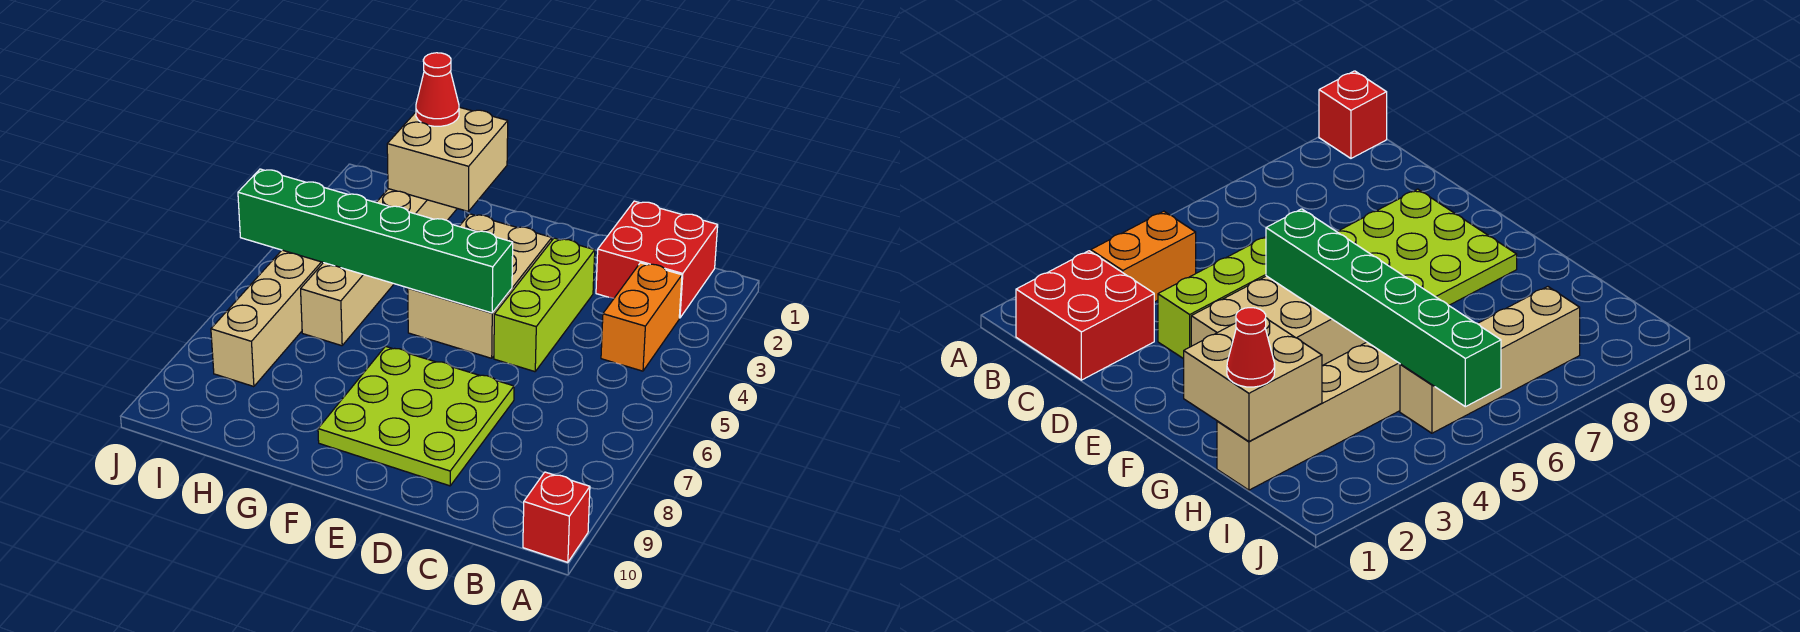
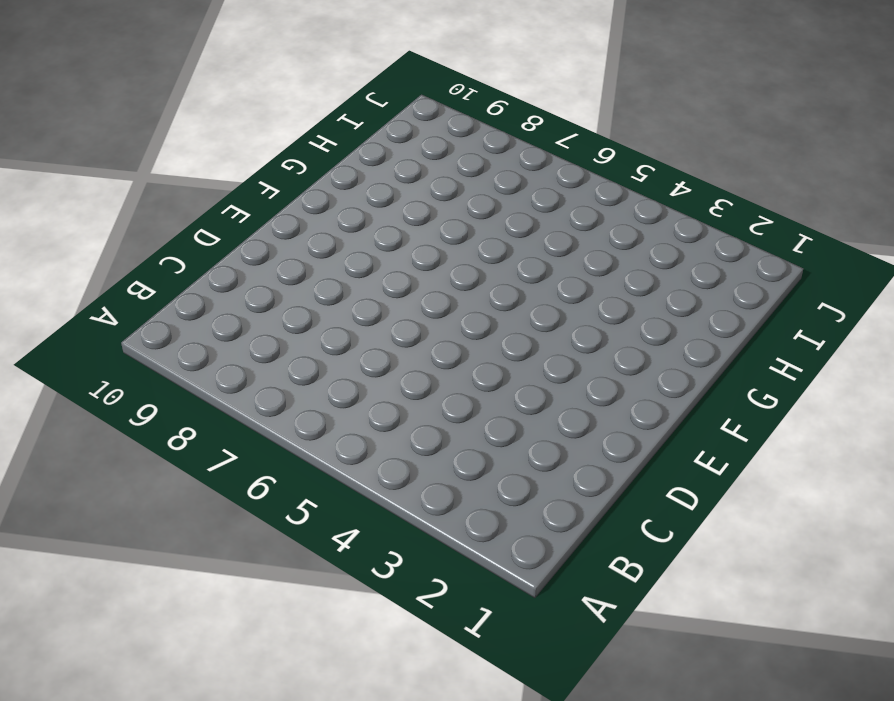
none -> red 1x1 brick [523,472,590,562]
none -> red 2x2 brick [596,201,718,318]

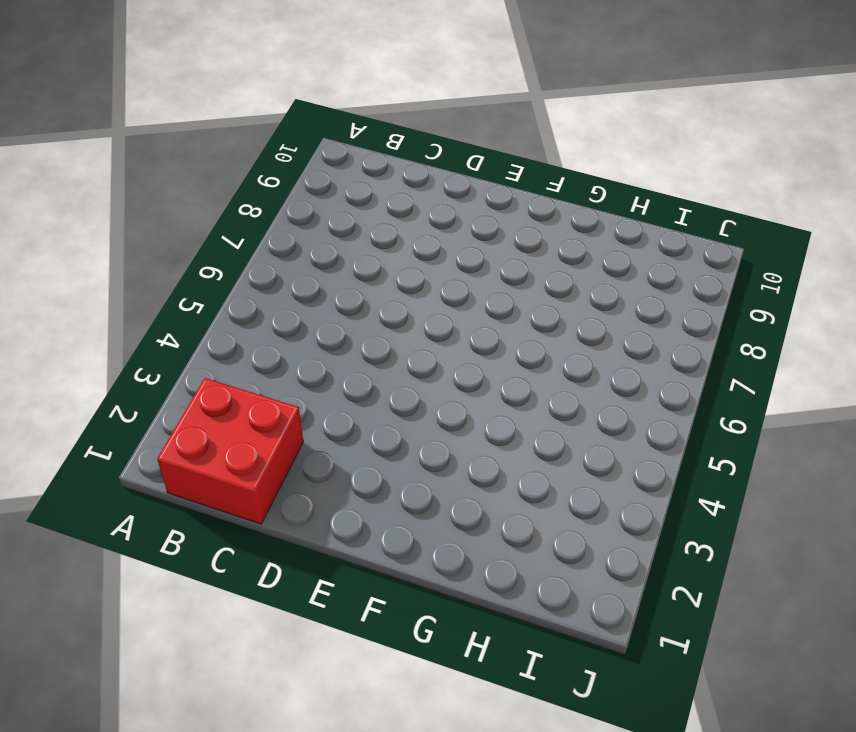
none -> red 1x1 brick [523,472,590,562]
none -> orange 1x2 brick [601,263,682,371]

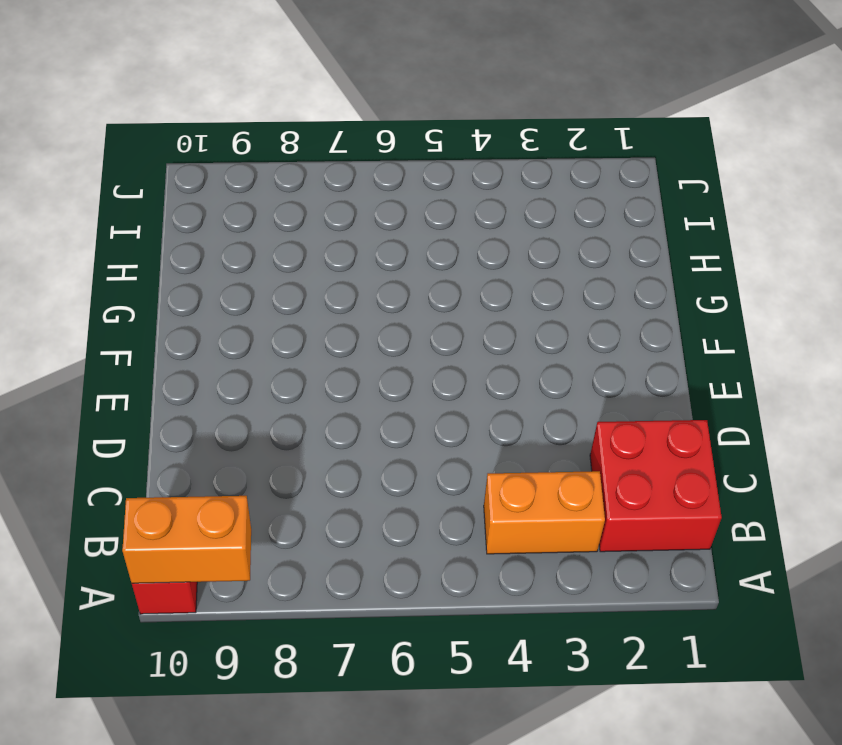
orange 1x2 brick [122,496,251,583] -> none
none -> lime 1x3 brick [494,238,595,372]
none -> lime 3x3 plate [318,346,514,486]

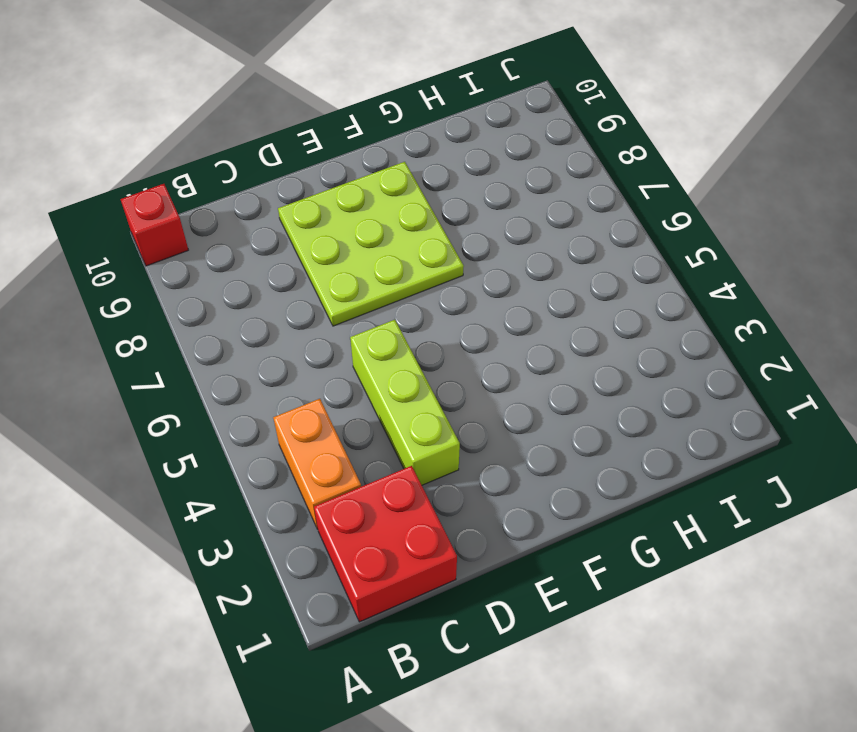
none -> tan 2x3 brick [408,214,552,358]
none -> tan 1x6 brick [301,189,457,346]

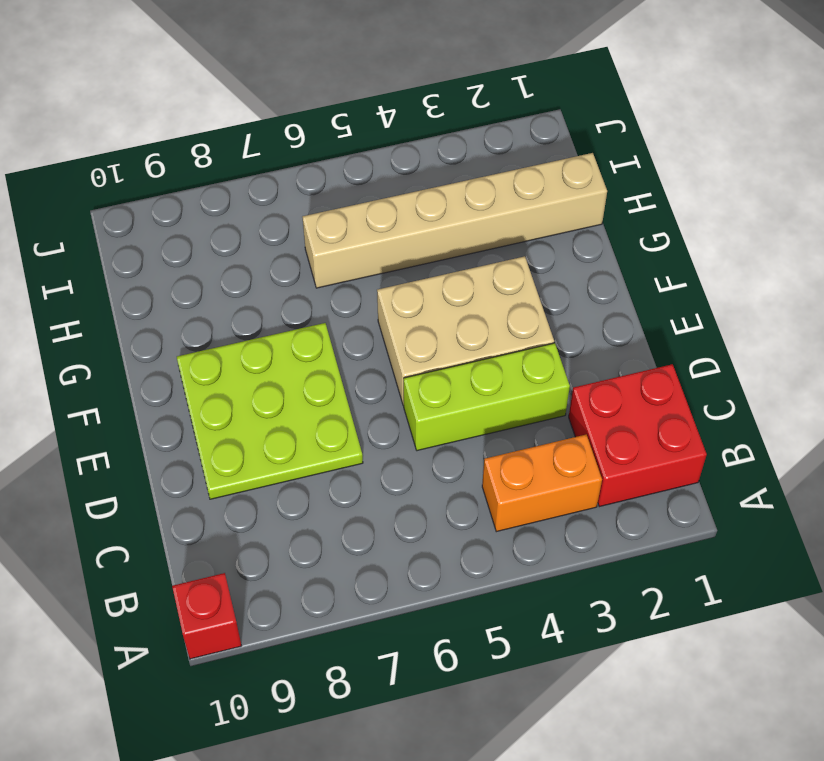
none -> tan 1x4 brick [211,250,323,387]
none -> green 1x6 brick [238,169,513,313]

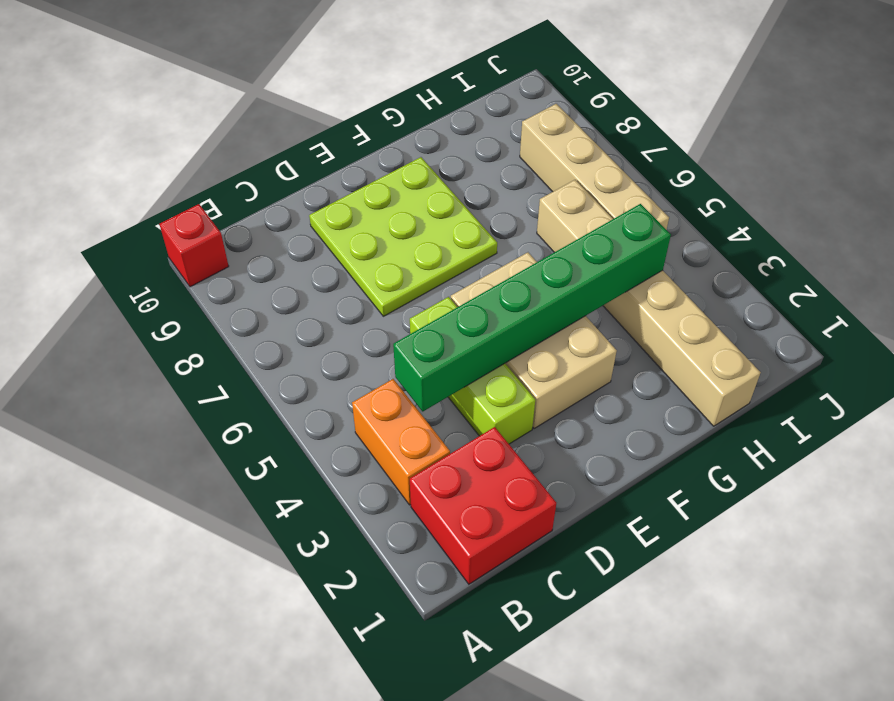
green 1x6 brick [393,204,671,411] -> green 1x6 brick moved to [238,169,513,313]
none -> tan 2x2 brick [387,107,508,212]
none -> red 1x1 cone [416,53,459,126]

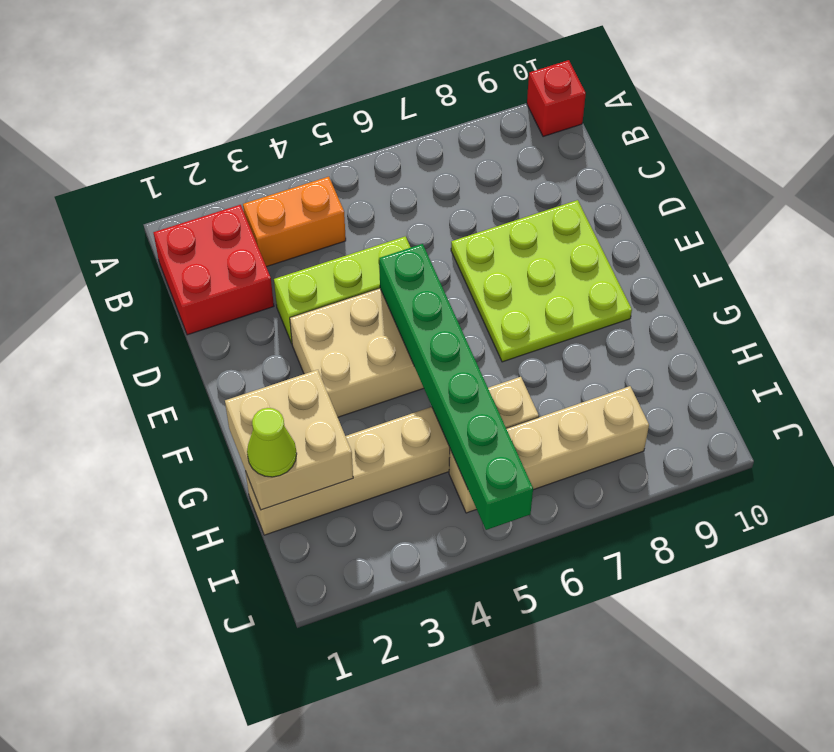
lime 1x1 cone [247,408,297,477] -> red 1x1 cone [416,53,459,126]

